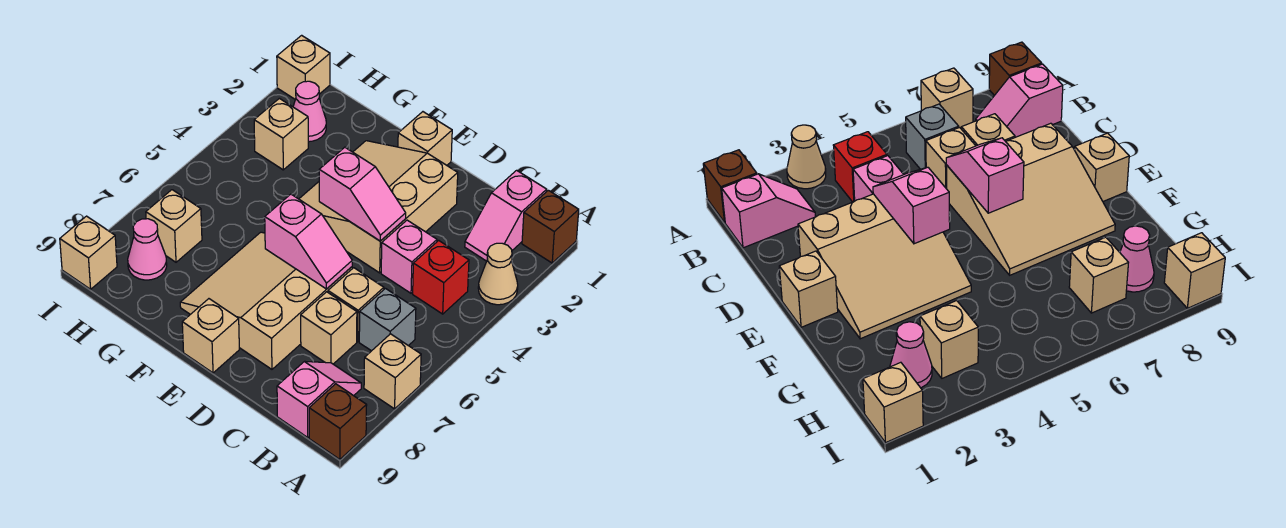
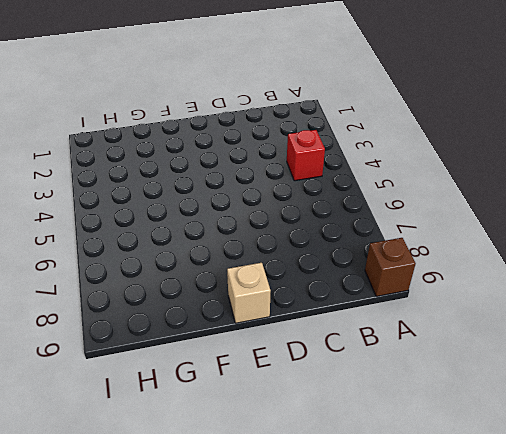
none -> brown 1x1 brick [522,190,579,263]
none -> tan 1x1 cone [478,243,518,305]
none -> tan 1x1 brick [364,334,421,409]

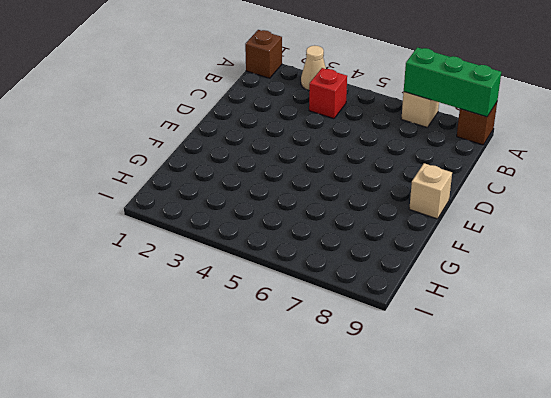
green 1x3 brick [404,47,501,117] -> none
none -> pink 1x2 slope [465,170,547,261]
none -> grey 1x1 brick [359,289,416,351]
none -> pink 1x2 slope [277,362,361,437]

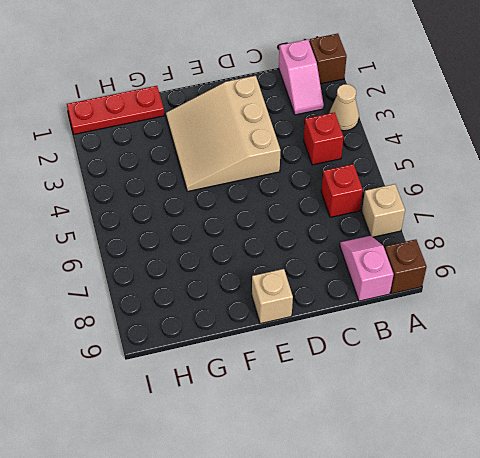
red 1x1 brick [321,164,363,217] -> grey 1x1 brick [359,289,416,351]
red 1x3 plate [67,86,164,134] -> tan 1x1 brick [277,35,330,99]
none -> pink 1x1 brick [381,220,437,293]
none -> tan 1x1 brick [328,268,384,342]
none -> tan 1x1 brick [301,292,357,364]

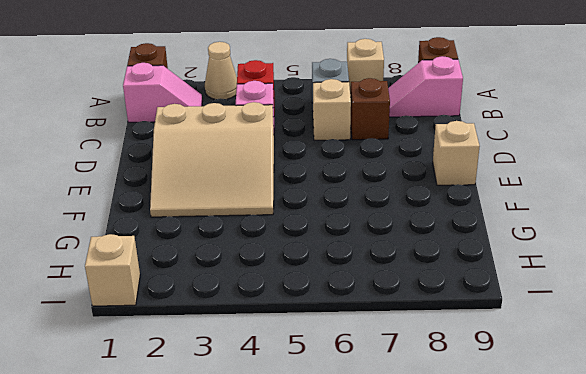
brown 1x1 brick [351,78,390,140] -> tan 1x1 brick [301,292,357,364]
none -> tan 3x3 slope [180,232,352,369]
none -> tan 1x1 brick [398,112,452,165]
none -> pink 1x1 cone [293,81,326,142]

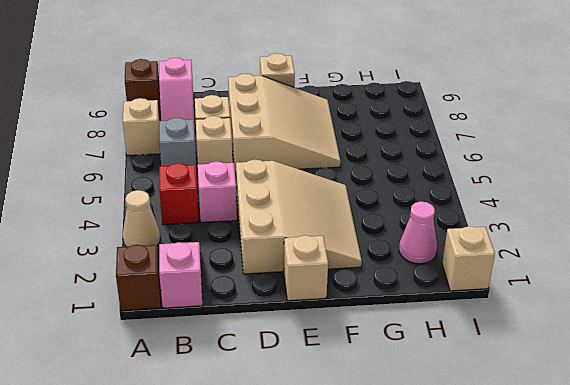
none -> tan 1x1 brick [254,98,308,170]
none -> tan 1x1 brick [146,190,202,262]
none -> pink 1x1 cone [128,219,167,280]

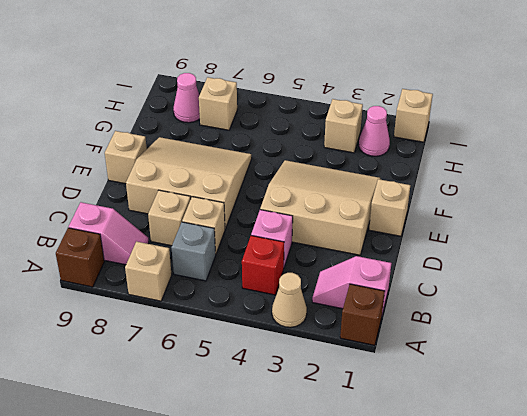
none -> tan 1x1 brick [60,216,117,289]
none -> pink 1x2 slope [319,147,406,241]
none -> pink 1x2 slope [265,194,352,289]

